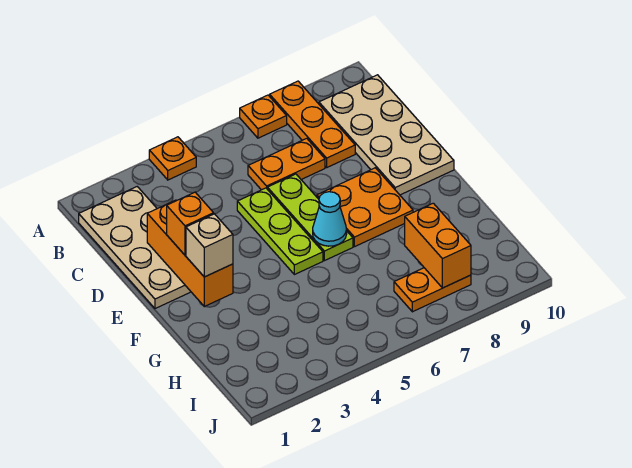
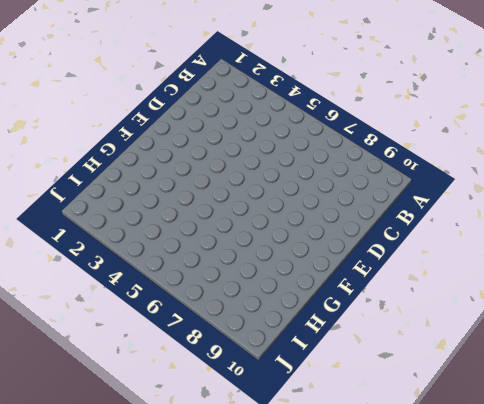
none -> orange 1x1 plate [149,137,196,180]
none -> orange 1x1 plate [240,95,287,138]
none -> orange 1x3 plate [270,81,355,167]

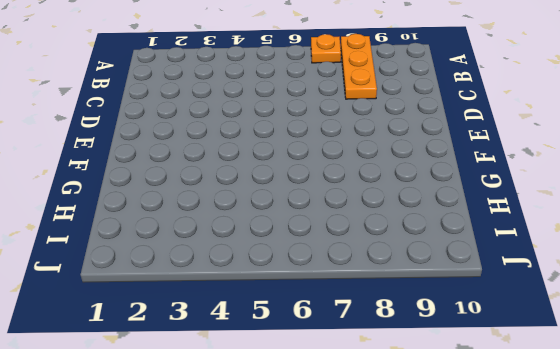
none -> orange 1x1 plate [149,137,196,180]
none -> tan 2x4 plate [79,187,191,309]
none -> tan 2x4 plate [319,75,454,195]

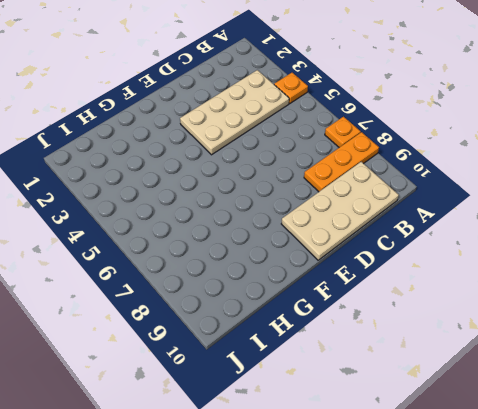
tan 2x4 plate [180,70,289,155] -> tan 2x4 plate moved to [79,187,191,309]
none -> orange 1x2 plate [248,138,325,190]
none -> lime 1x3 plate [237,188,323,275]
none -> lime 1x3 plate [267,174,353,261]

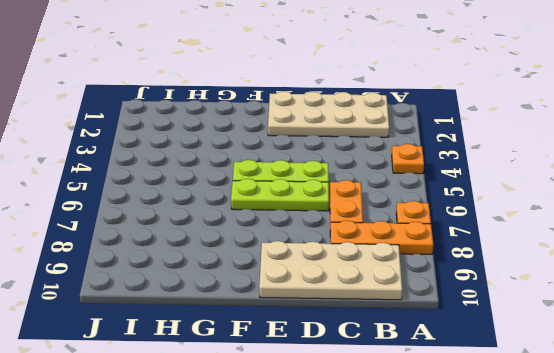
none -> orange 2x2 plate [317,168,413,247]
none -> orange 1x2 plate [394,268,471,312]
none -> orange 1x3 brick [147,200,233,307]

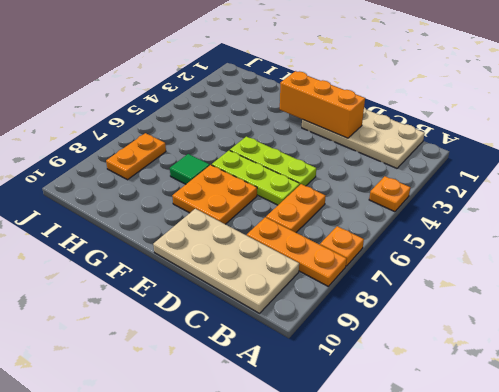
green 1x1 tile [170,154,210,184] -> none
none -> cyan 1x1 cone [313,192,347,246]
none -> orange 1x2 brick [405,203,471,288]
none -> orange 1x1 brick [167,192,214,255]

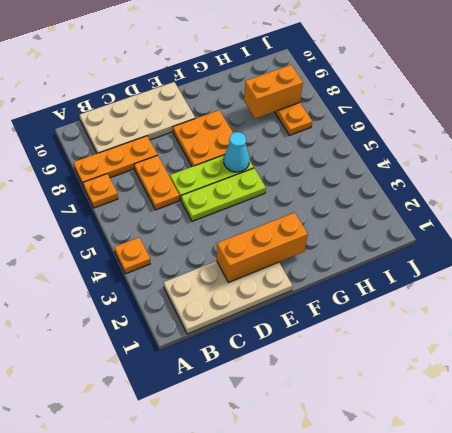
none -> orange 1x1 brick [167,192,214,255]
none -> tan 1x1 brick [186,214,233,277]

